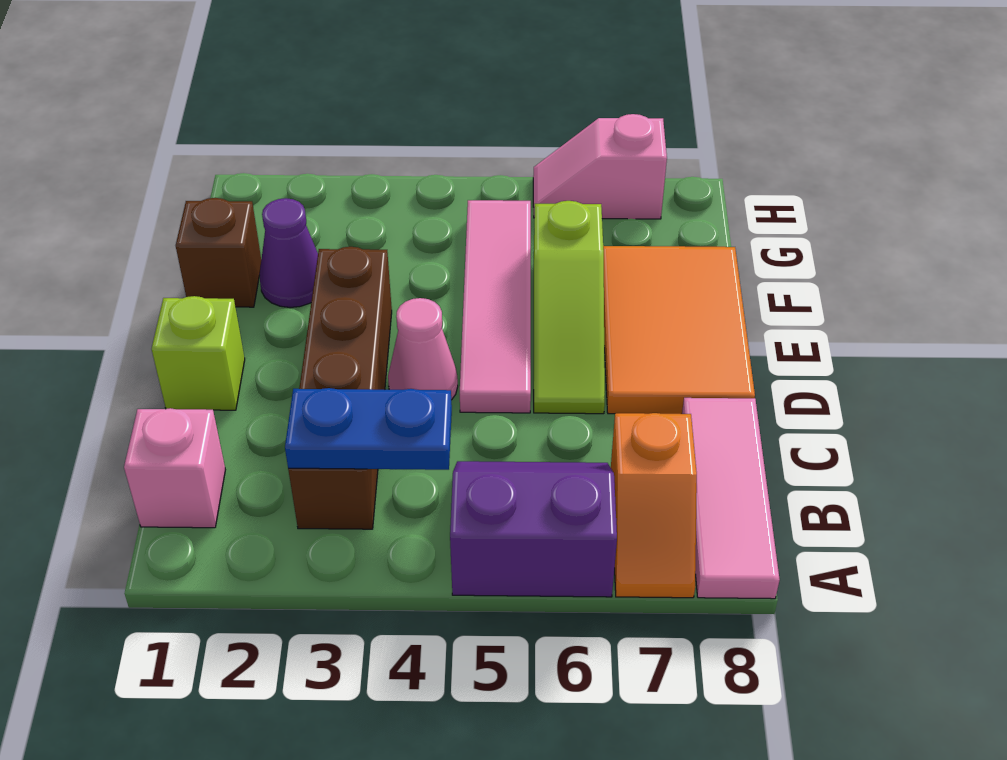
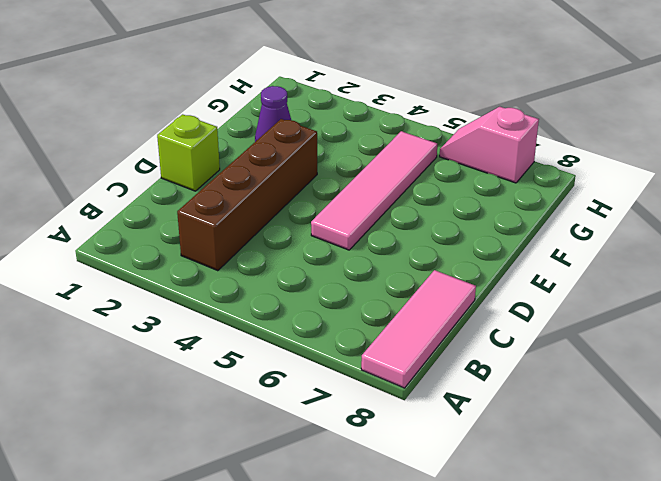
none -> purple 2x2 slope [450,461,617,597]
none -> orange 1x2 slope [611,413,697,598]
none -> pink 1x1 brick [124,408,225,528]

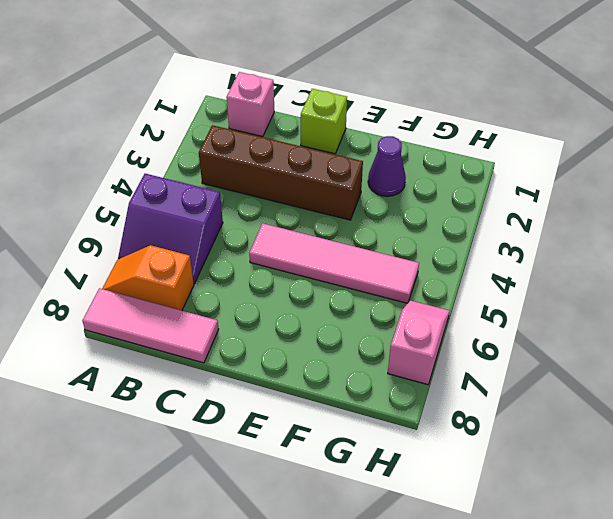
purple 2x2 slope [118,174,223,284] -> purple 2x2 slope turned to [450,461,617,597]
none -> pink 1x1 cone [388,298,458,400]
none -> lime 1x3 slope [534,201,605,414]
none -> orange 2x3 tile [603,246,755,414]

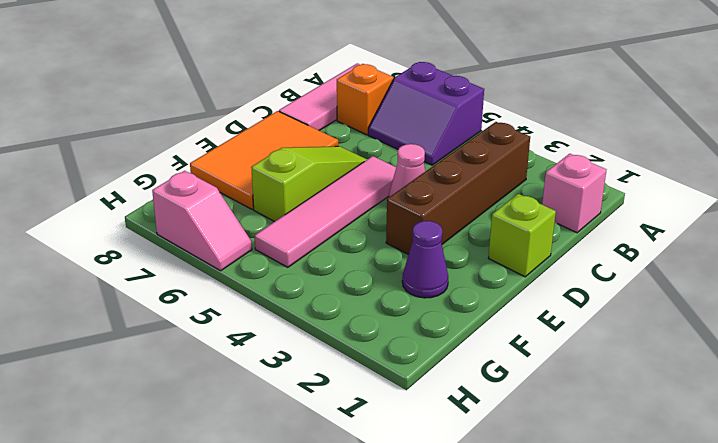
none -> brown 1x1 brick [176,198,261,307]
none -> blue 1x2 plate [285,388,452,470]

